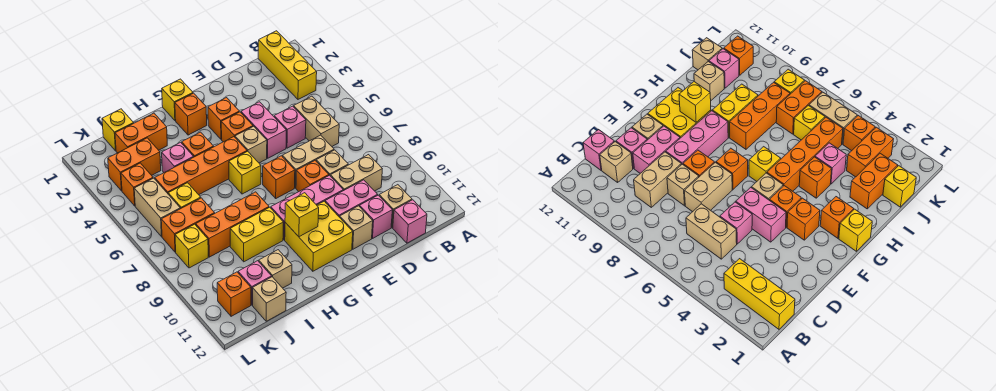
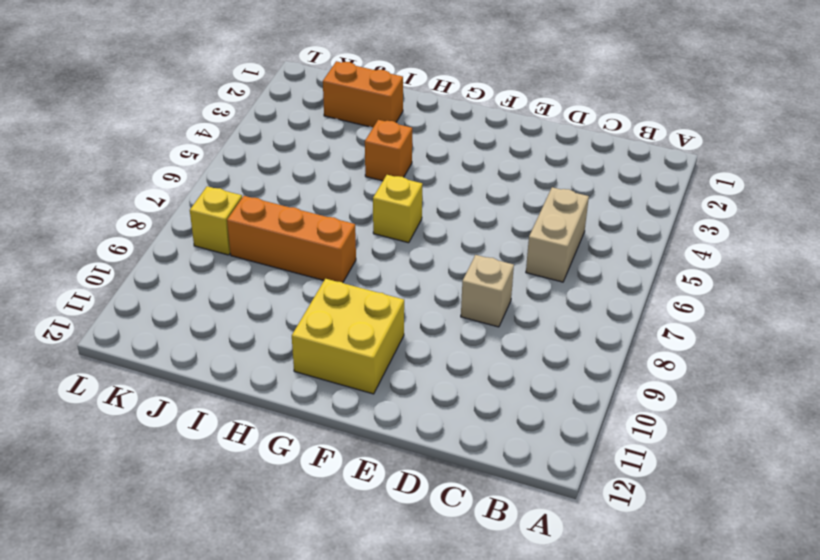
none -> yellow 1x3 brick [258,31,317,99]
none -> tan 1x2 brick [330,155,382,191]
none -> tan 1x1 brick [379,185,412,228]
none -> pink 1x1 brick [393,200,427,243]

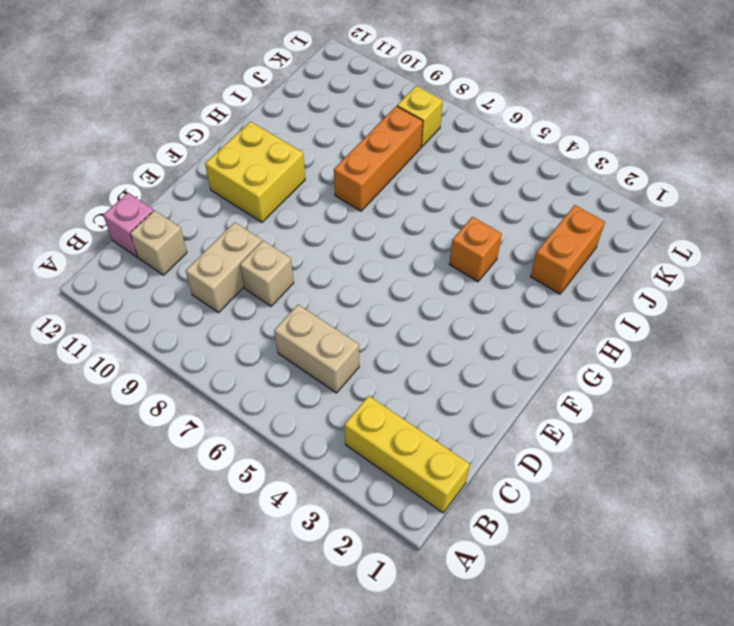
none -> pink 1x1 brick [274,106,306,148]
none -> tan 1x2 brick [282,135,334,188]
none -> pink 1x2 brick [325,180,378,217]
none -> pink 1x1 brick [360,195,392,238]

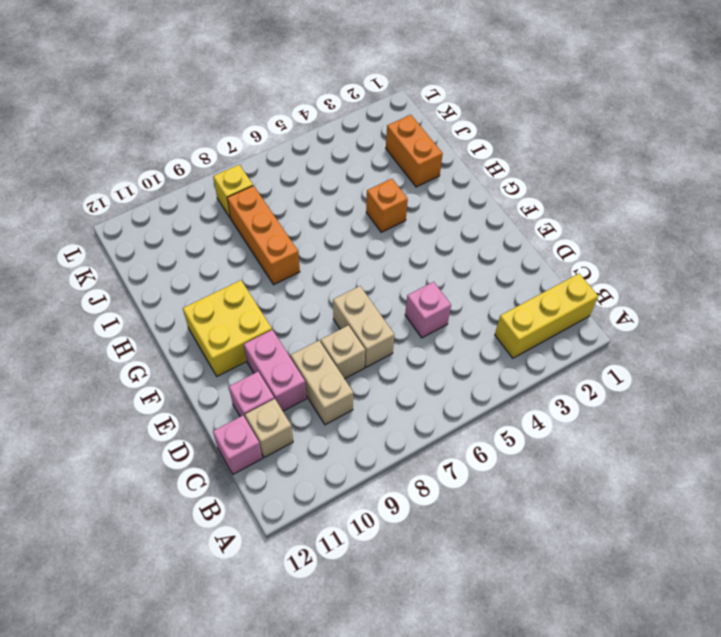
none -> tan 1x2 brick [294,96,339,146]
none -> pink 1x2 brick [241,102,286,158]
none -> orange 1x1 brick [296,160,329,192]
none -> pink 1x3 brick [271,175,343,240]

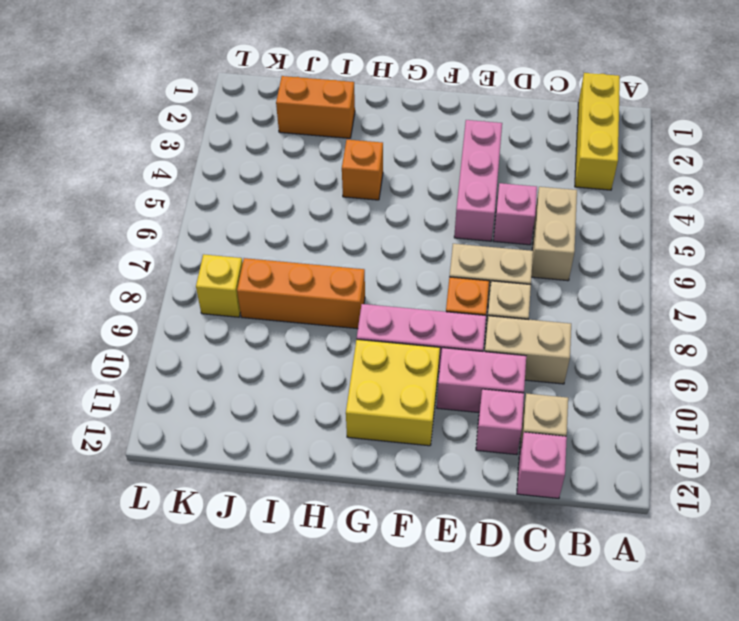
pink 1x3 brick [454,120,502,241] -> pink 1x2 brick [241,102,286,158]
none -> tan 1x1 brick [340,206,373,249]
none -> orange 1x1 brick [208,98,239,139]
none -> orange 1x1 brick [221,112,253,142]
none -> tan 1x1 brick [235,126,267,163]

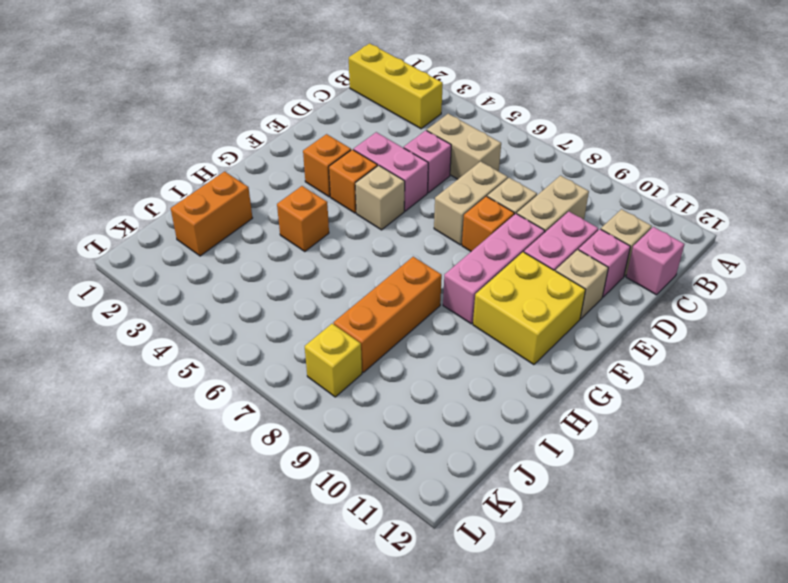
none -> orange 1x1 brick [263,156,295,198]
none -> yellow 1x1 brick [162,79,193,121]
none -> orange 1x1 brick [175,93,207,135]
none -> orange 1x4 brick [155,137,247,195]

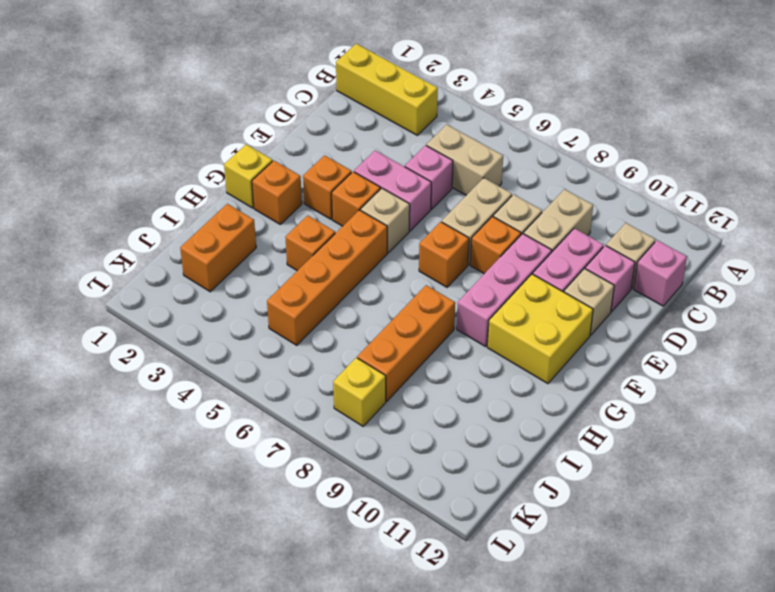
none -> yellow 1x1 brick [229,151,261,194]
none -> yellow 1x2 brick [230,207,283,262]
none -> pink 1x1 brick [162,142,193,172]
none -> tan 1x1 brick [259,250,292,288]

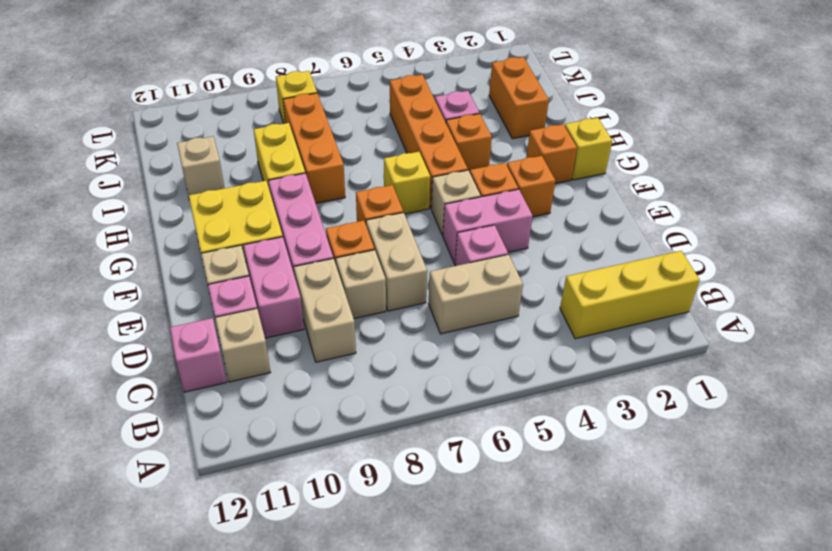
none -> yellow 1x1 brick [102,109,134,151]
none -> orange 1x2 brick [108,138,161,191]
none -> yellow 1x1 brick [168,183,201,209]
none -> orange 1x2 brick [161,198,215,252]

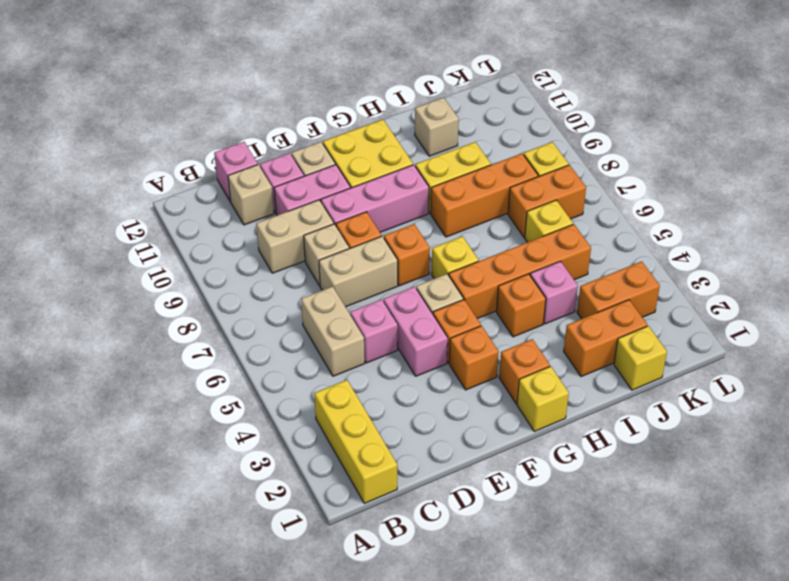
none -> pink 1x1 brick [238,261,272,305]
none -> tan 1x1 brick [253,277,286,321]
none -> orange 1x1 brick [121,163,153,206]
none -> tan 1x2 brick [134,178,180,237]

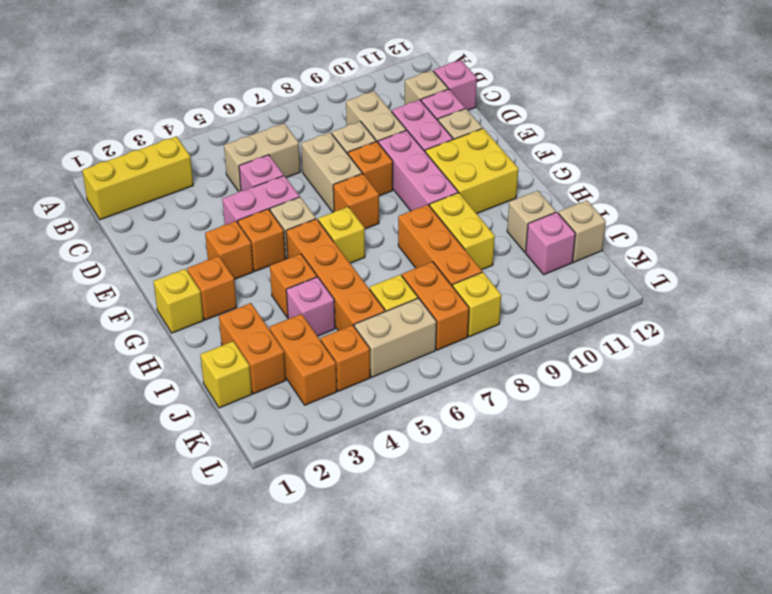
none -> orange 1x1 brick [217,272,251,316]
none -> yellow 1x1 brick [285,193,319,237]

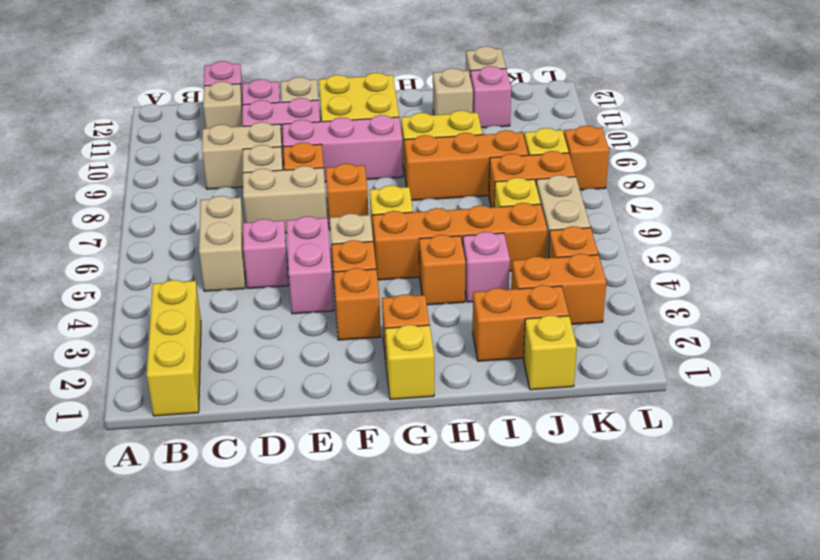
orange 1x1 brick [564,126,609,190] -> orange 1x1 brick moved to [217,272,251,316]
none -> yellow 1x1 brick [285,193,319,237]

